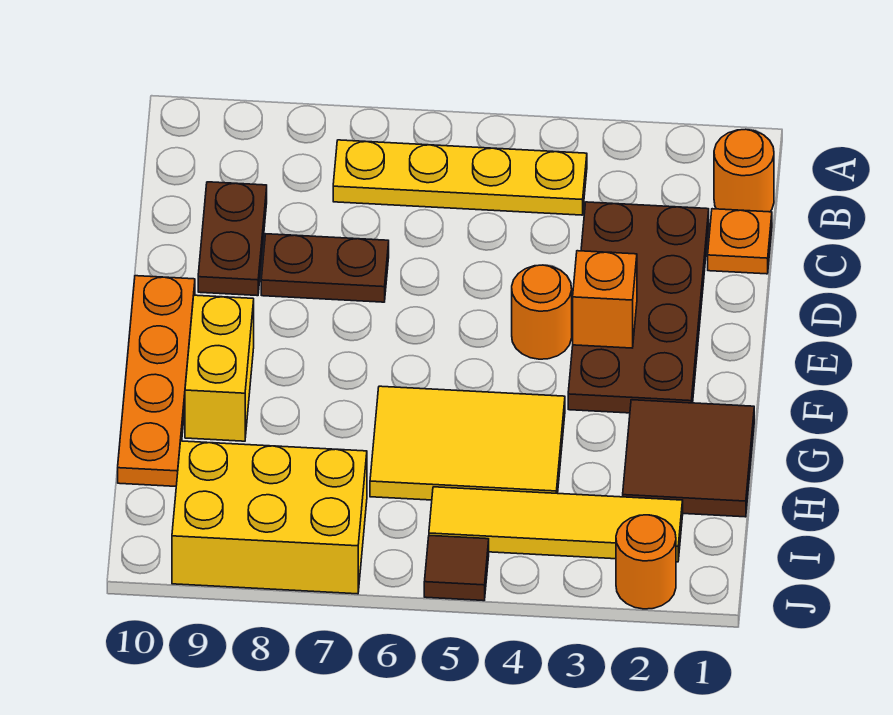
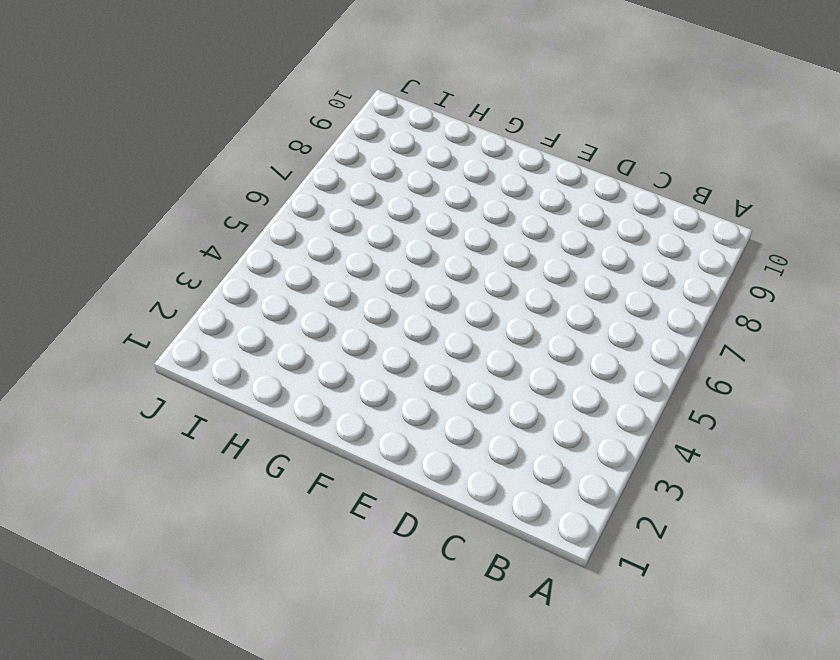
none -> orange 1x1 round brick [714,129,774,212]
none -> yellow 1x4 plate [333,140,587,215]
none -> orange 1x1 plate [708,209,772,274]

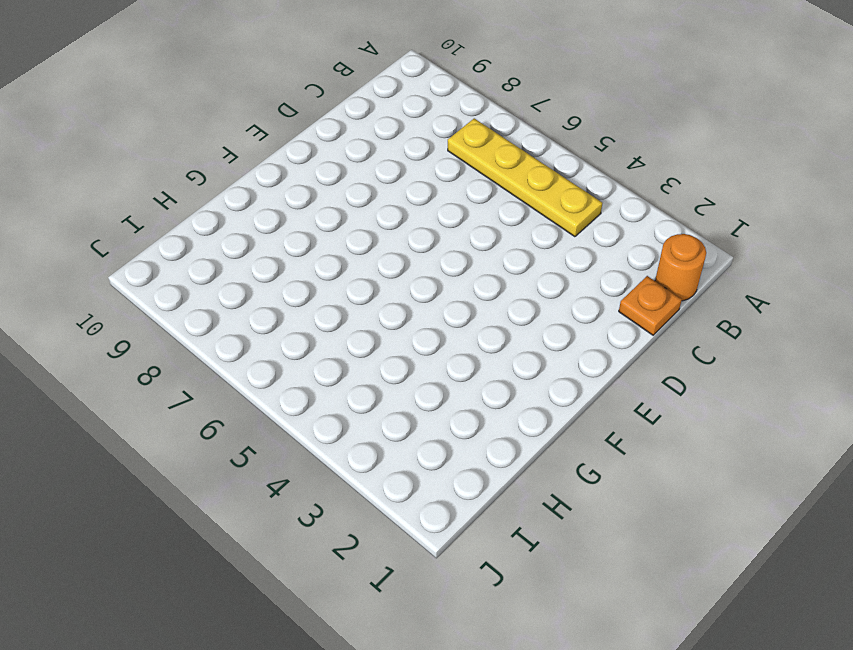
none -> brown 2x4 plate [568,202,709,413]
none -> brown 1x2 plate [198,182,267,296]
none -> brown 1x2 plate [261,234,389,302]

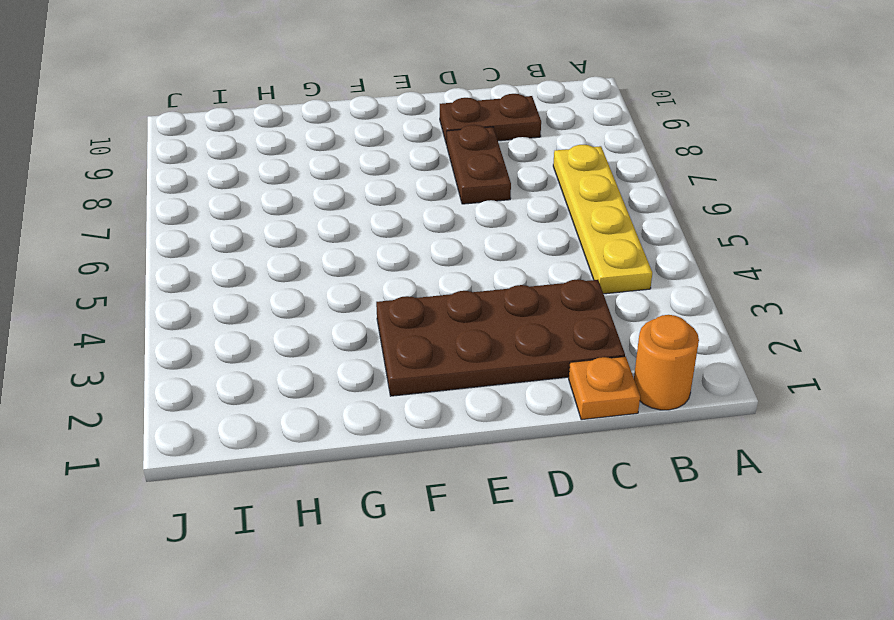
none -> orange 1x1 round brick [512,265,572,359]
none -> orange 1x4 plate [118,276,195,486]
none -> yellow 1x2 brick [185,295,254,441]

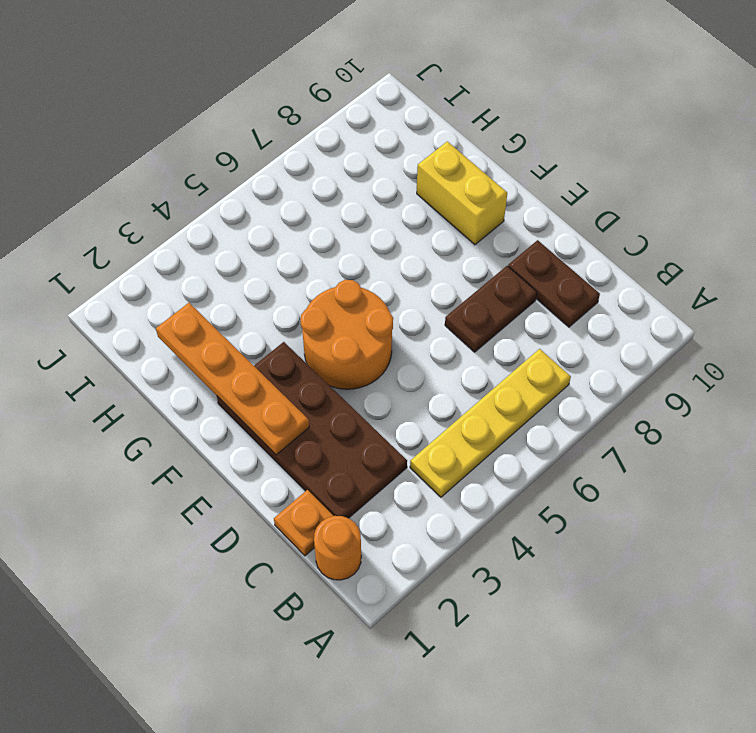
orange 1x4 plate [156,303,309,455] -> orange 1x4 plate moved to [118,276,195,486]
orange 2x2 round brick [301,280,393,389] -> orange 1x1 round brick [512,265,572,359]
none -> brown 2x2 tile [623,400,754,517]
none -> yellow 2x3 tile [370,386,565,500]
none -> yellow 1x4 tile [429,487,683,562]

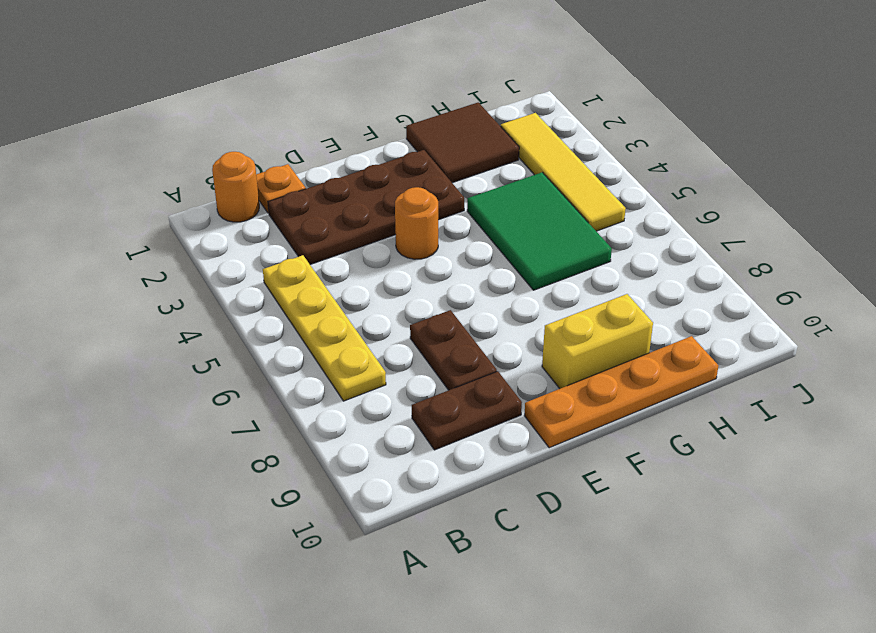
green 2x3 tile [467,172,612,290] -> yellow 2x3 tile [370,386,565,500]
none -> yellow 2x3 brick [172,441,367,594]
none -> orange 1x1 round brick [616,515,676,609]
none -> brown 1x1 tile [424,536,489,601]

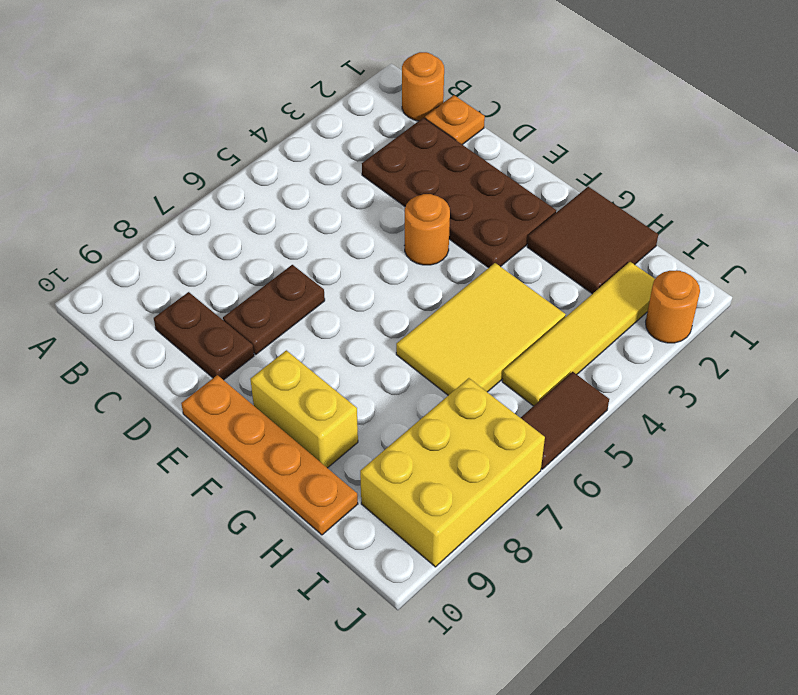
brown 1x2 tile [521,372,609,469] -> brown 1x1 tile [424,536,489,601]
none -> yellow 1x4 plate [333,140,587,215]
none -> orange 1x1 brick [573,251,637,348]

